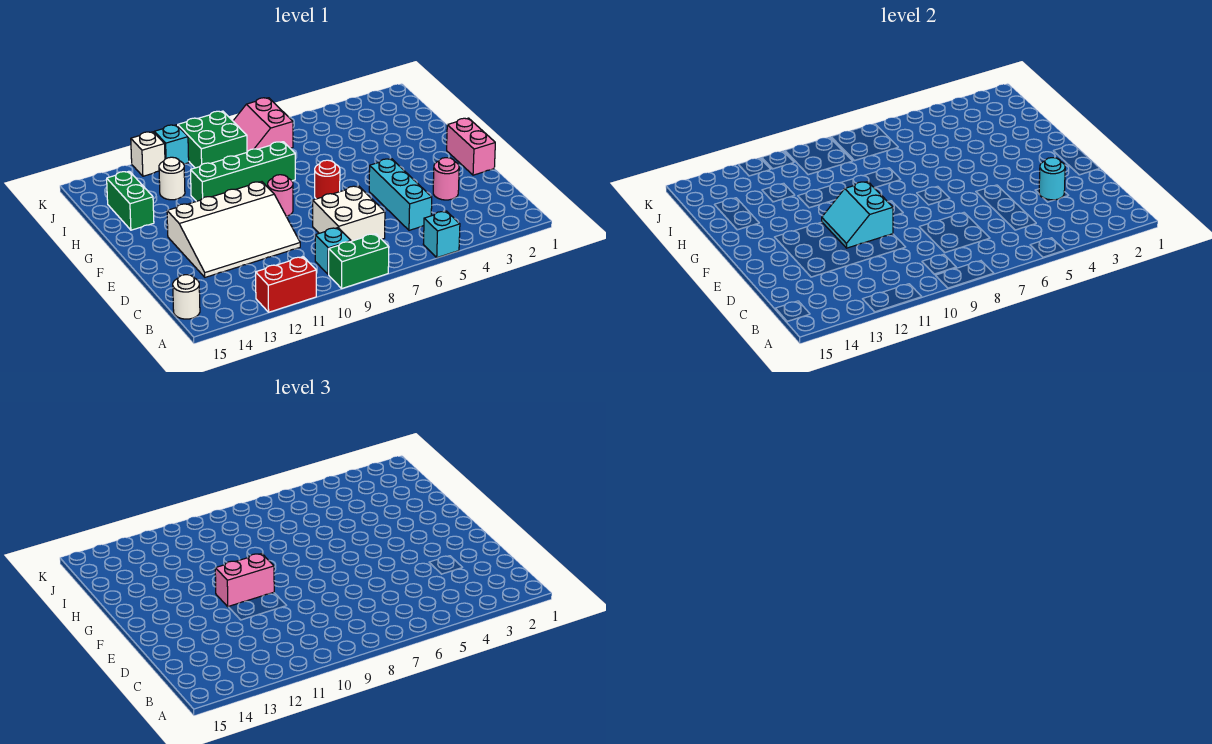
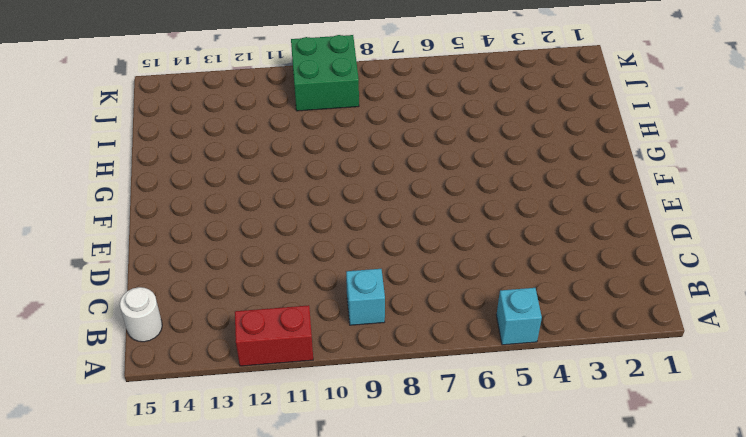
none -> green 1x2 brick [329,234,389,288]
none -> cyan 1x3 brick [369,159,432,230]
none -> white 2x2 brick [313,186,385,241]

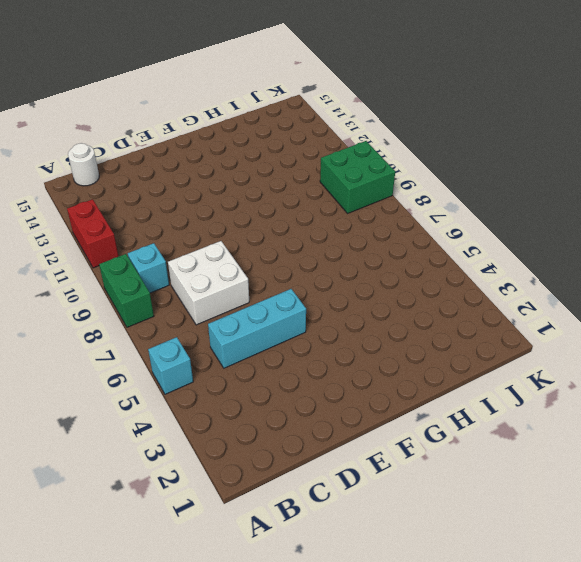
none -> pink 1x1 round brick [433,158,459,200]
none -> white 3x4 slope [167,182,300,277]
none -> pink 1x2 brick [447,118,495,175]

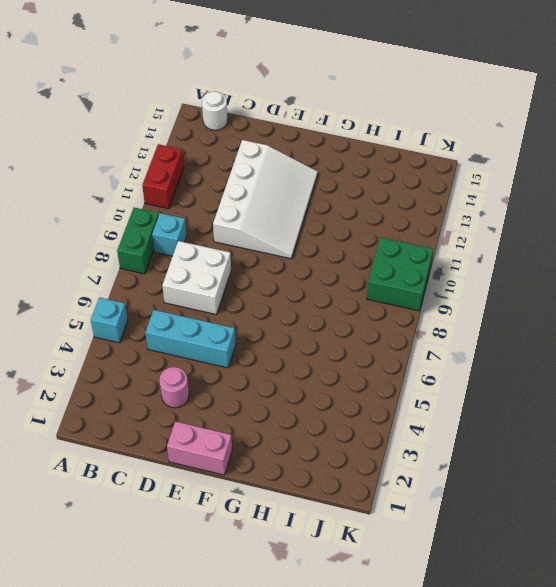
white 3x4 slope [213,140,318,259] -> white 3x4 slope turned to [167,182,300,277]
none -> red 1x1 round brick [315,160,340,199]
none -> pink 1x1 round brick [268,175,293,217]
none -> green 1x4 brick [191,142,295,201]

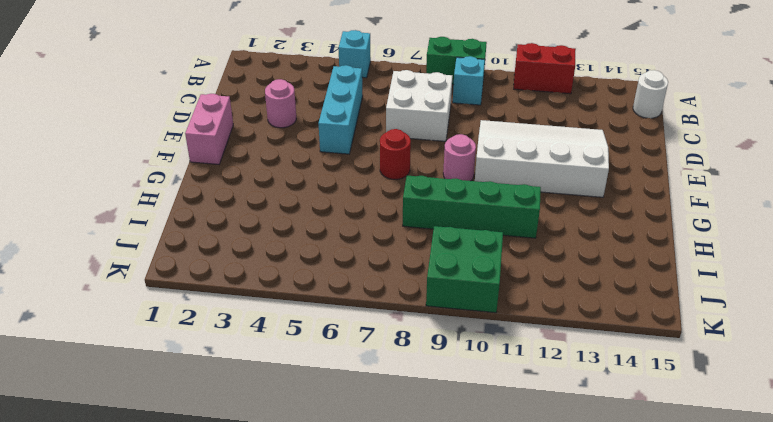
none -> green 1x2 brick [107,171,154,230]
none -> white 1x1 round brick [159,157,185,200]
none -> pink 2x2 slope [233,98,293,152]

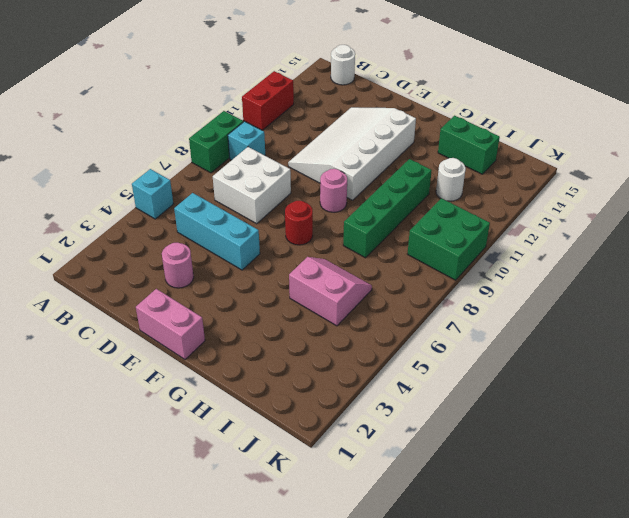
pink 2x2 slope [289,257,372,326] -> pink 2x2 slope moved to [233,98,293,152]
none -> cyan 1x1 brick [154,125,189,164]
none -> white 1x1 brick [131,132,165,176]
none -> cyan 1x1 round brick [1039,158,1065,200]

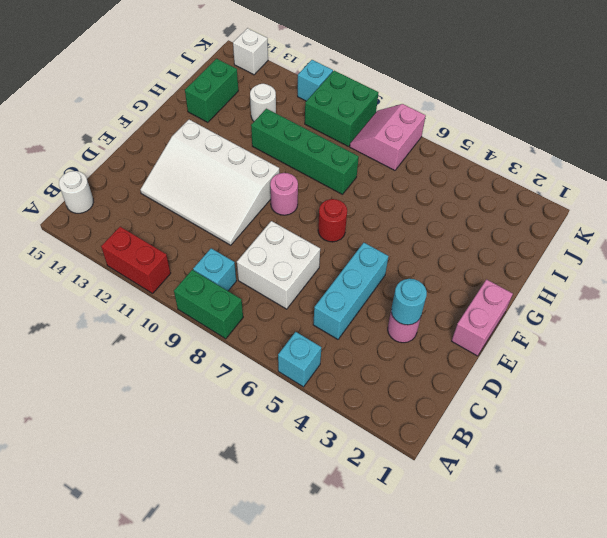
white 1x1 brick [233,28,268,75] -> white 1x1 brick moved to [131,132,165,176]
none -> cyan 2x2 slope [822,182,893,248]
none -> pink 1x2 brick [215,554,274,607]

